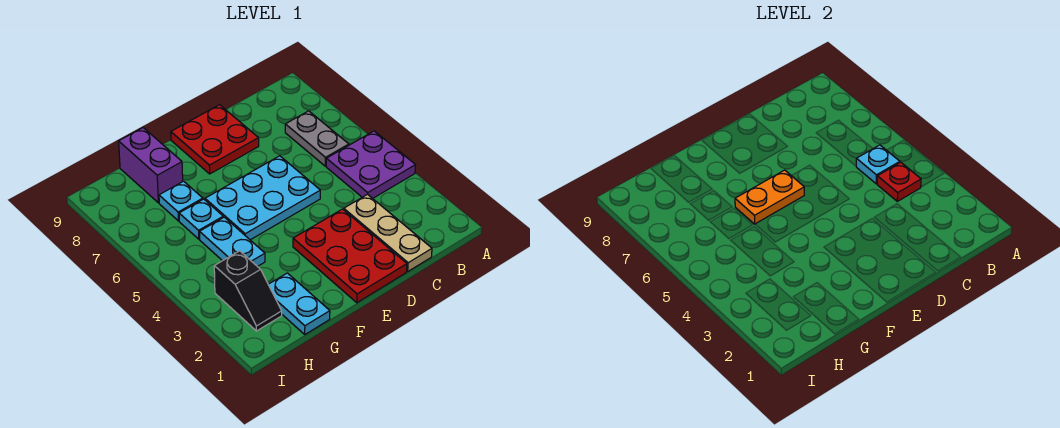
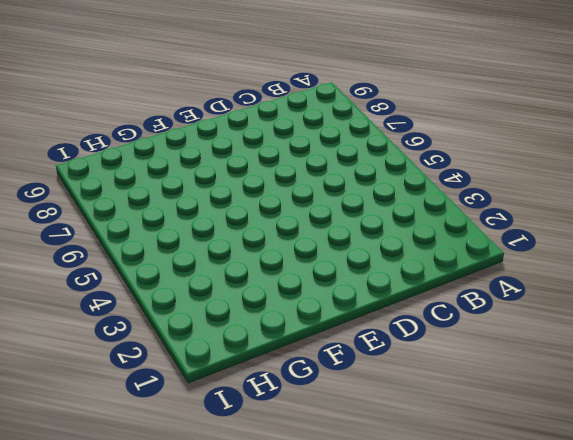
none -> purple 2x2 plate [326,131,416,198]
none -> grey 1x2 plate [285,111,349,166]
none -> tan 1x3 plate [344,194,432,271]

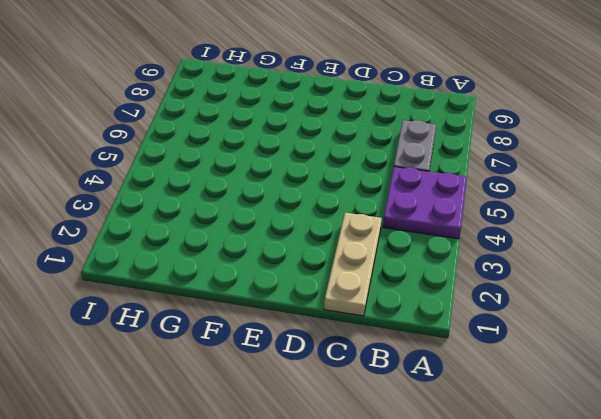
none -> red 2x3 plate [293,209,407,303]
none -> cyan 2x3 plate [205,156,320,240]
none -> red 2x2 plate [171,105,259,174]

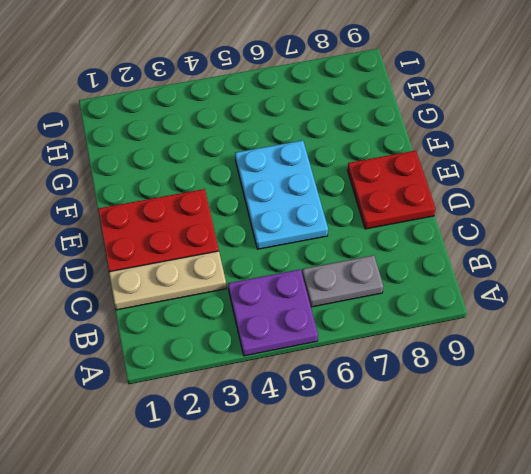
none -> cyan 1x2 plate [268,273,330,334]
none -> cyan 1x2 plate [200,217,265,267]
none -> cyan 1x1 plate [179,199,223,239]

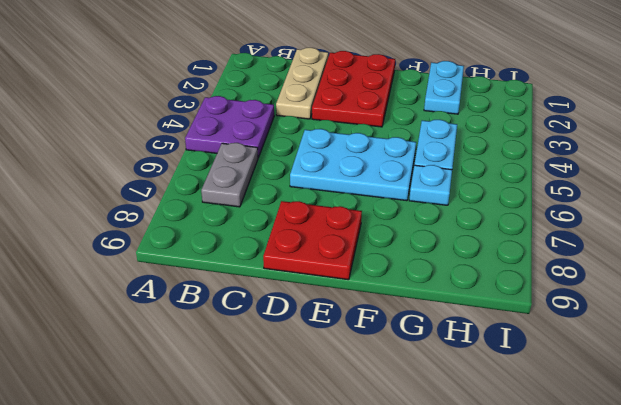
none -> cyan 1x1 plate [159,181,203,221]
none -> purple 1x2 brick [119,128,183,203]
none -> black 1x2 slope [214,251,282,331]

